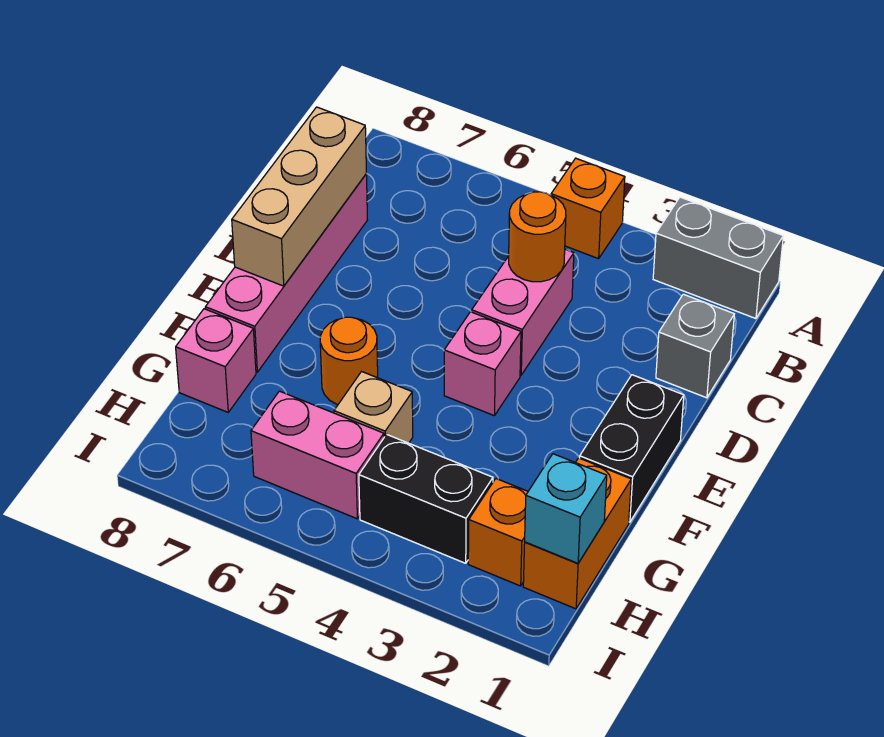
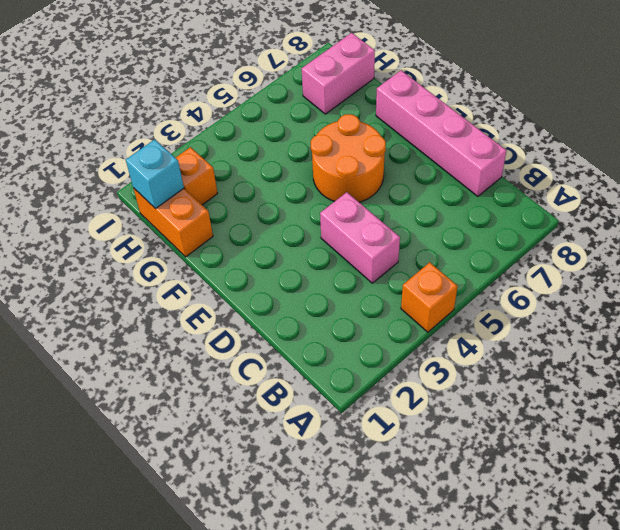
orange 2x2 round brick [311,114,386,202] -> orange 1x1 round brick [320,317,378,404]
pink 1x2 brick [302,33,375,114] -> pink 1x2 brick moved to [251,391,384,519]
none -> grey 1x2 brick [653,197,783,319]
none -> grey 1x1 brick [656,294,734,398]
none -> black 1x2 brick [580,375,684,522]

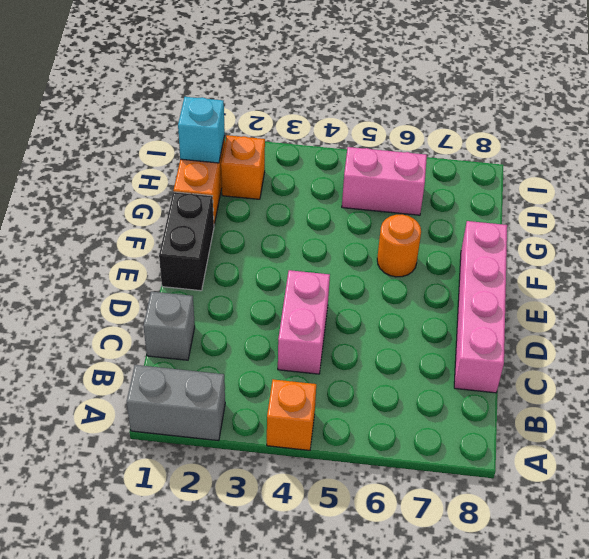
none -> pink 1x1 brick [444,312,521,416]
none -> tan 1x1 brick [334,372,413,443]
none -> pink 1x1 brick [176,309,256,412]

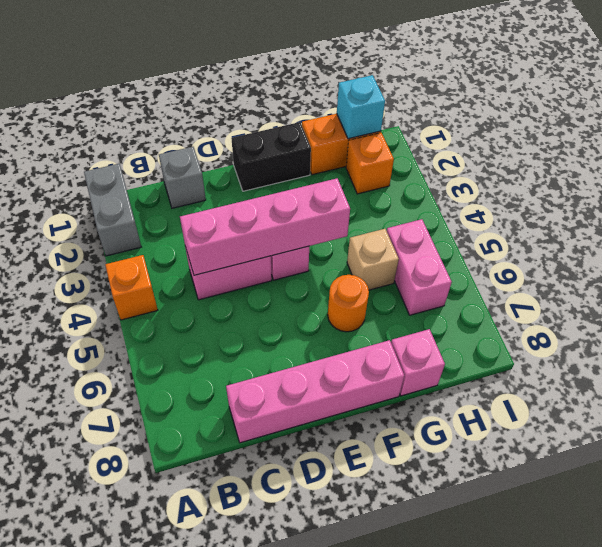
pink 1x4 brick [180,178,350,275] -> orange 1x1 round brick [509,192,566,282]
none -> black 1x2 brick [359,434,493,563]
none -> tan 1x3 brick [232,107,366,286]

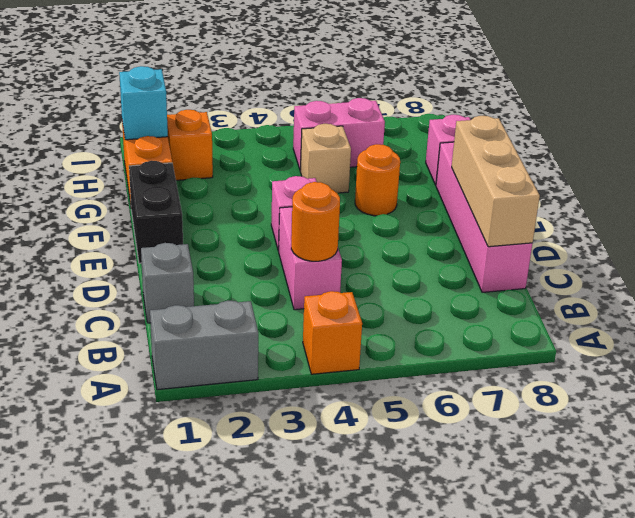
none -> black 1x2 brick [359,434,493,563]

